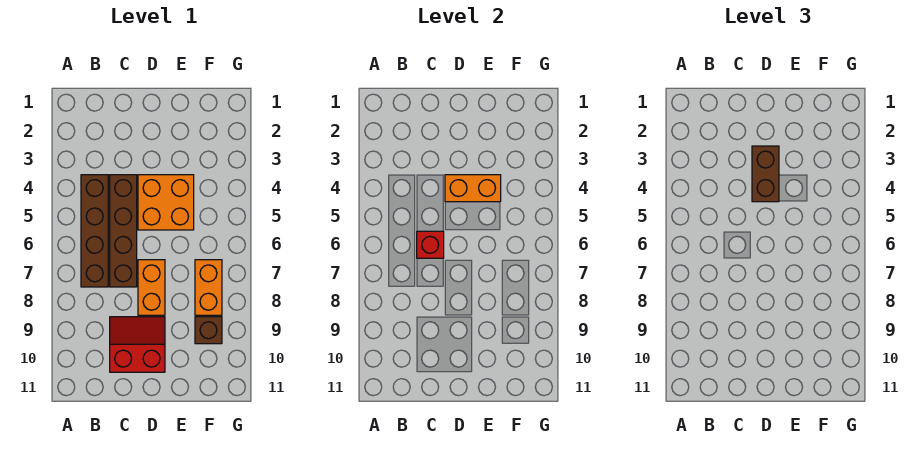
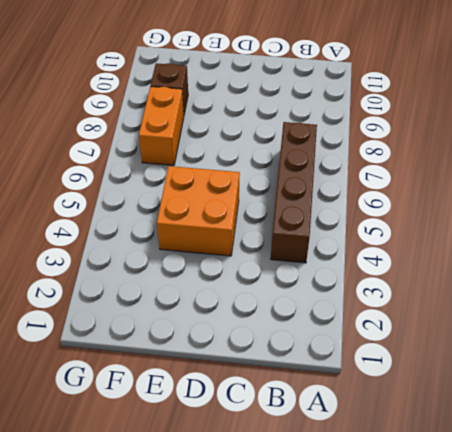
none -> brown 1x4 brick [110,175,137,287]
none -> red 2x2 slope [110,317,165,372]

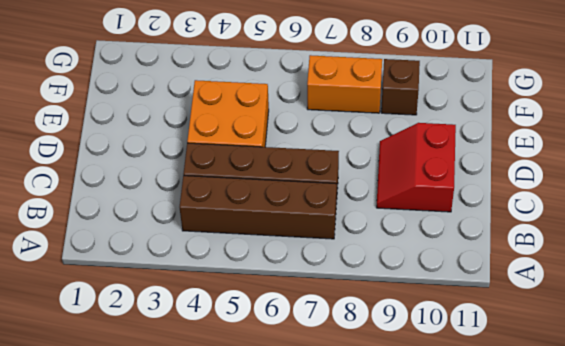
none -> orange 1x2 brick [138,260,165,315]
none -> red 1x1 brick [417,231,444,258]

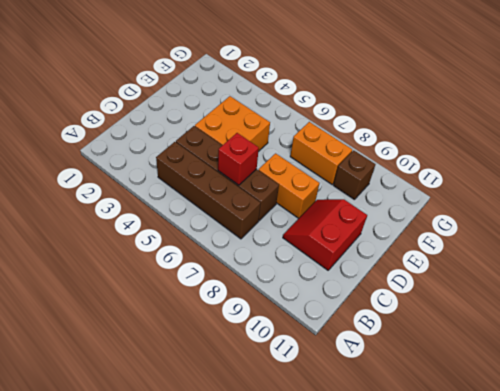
none -> orange 1x2 brick [445,175,501,202]
none -> brown 1x2 brick [752,146,779,202]

